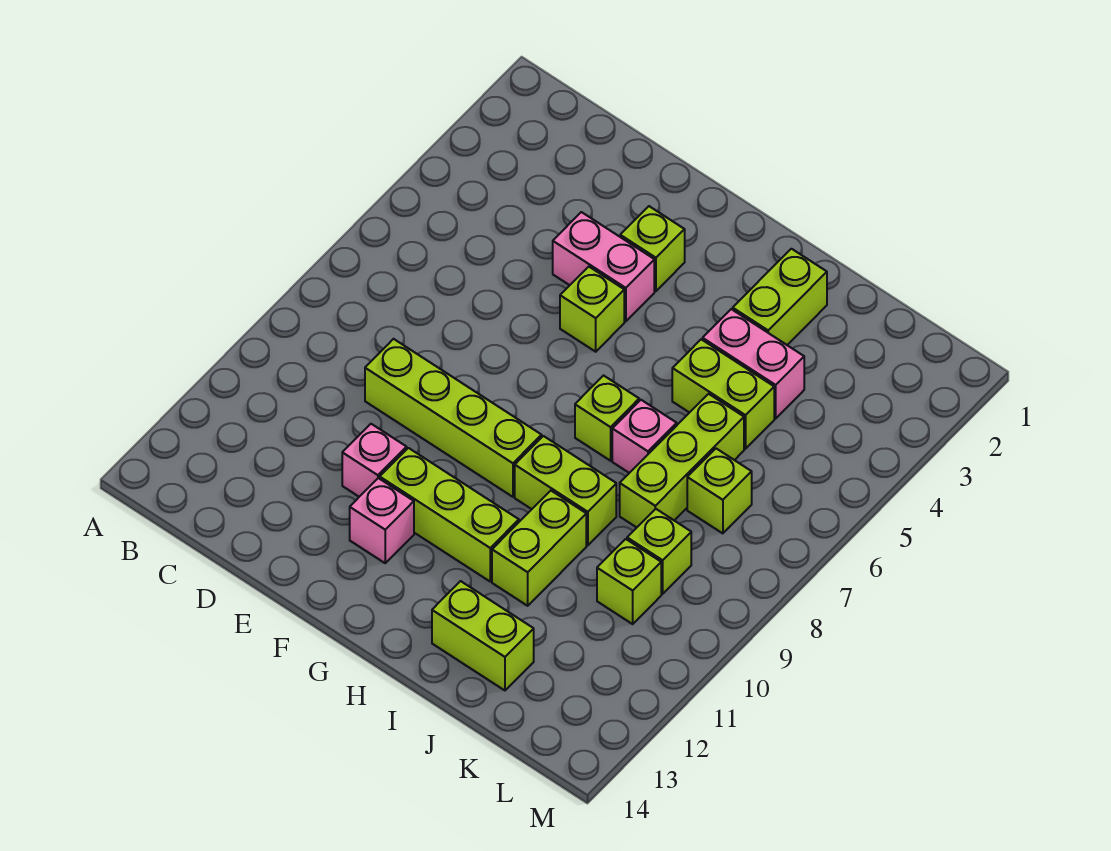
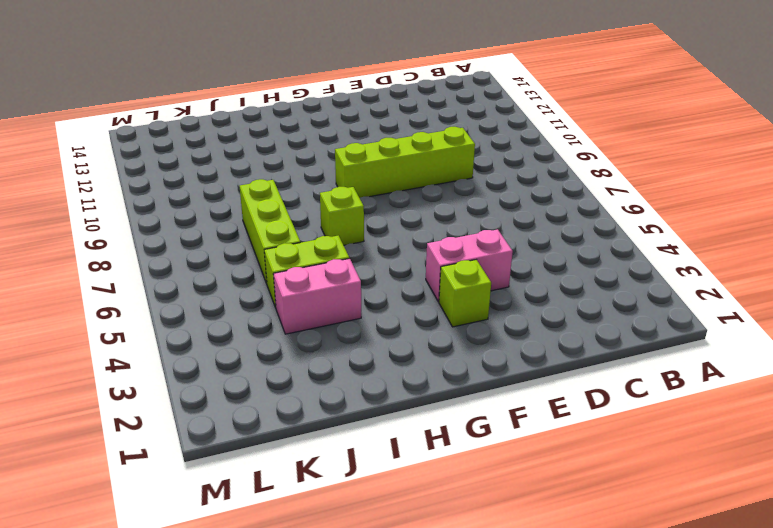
none -> pink 1x1 brick [342,424,407,497]
none -> lime 1x1 brick [560,267,624,352]
none -> lime 1x3 brick [380,448,519,581]

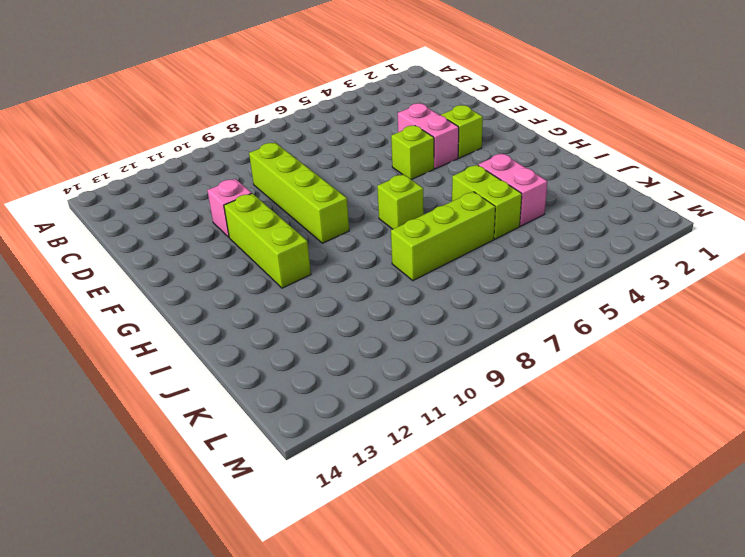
none -> pink 1x1 brick [350,478,414,563]
none -> lime 1x2 brick [515,436,616,545]
none -> lime 1x2 brick [733,249,827,345]

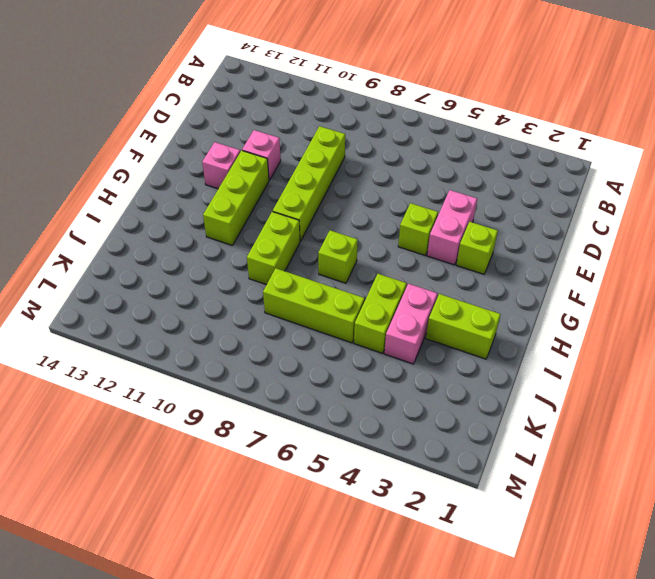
none -> pink 1x1 brick [612,400,677,473]
none -> lime 1x2 brick [492,491,586,606]
none -> lime 1x2 brick [432,581,534,690]

